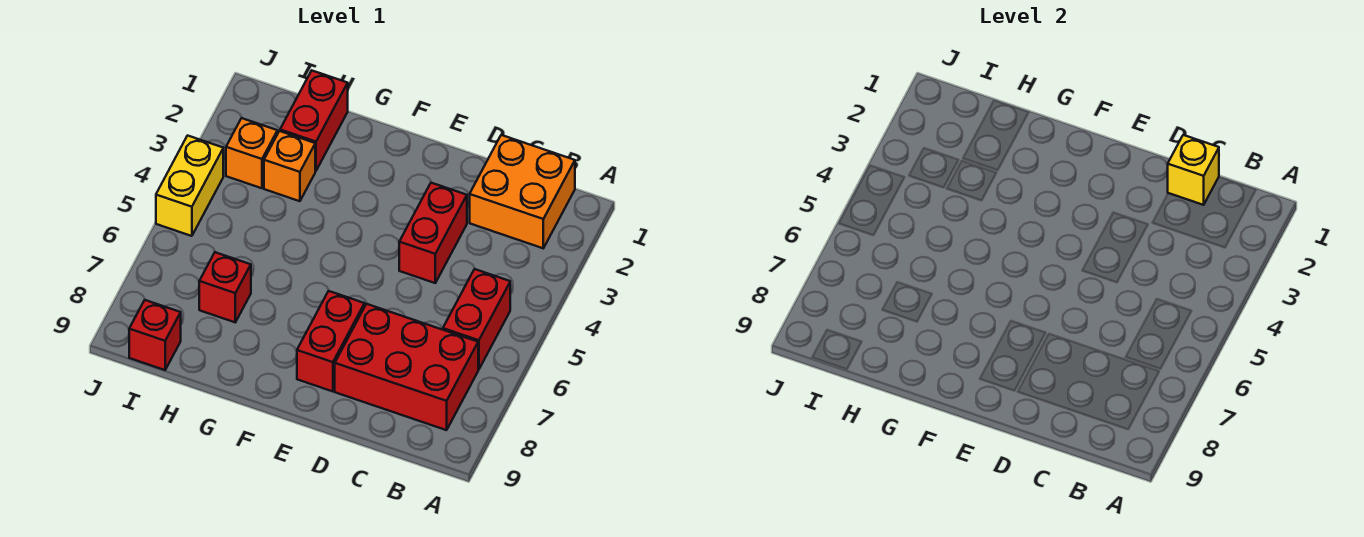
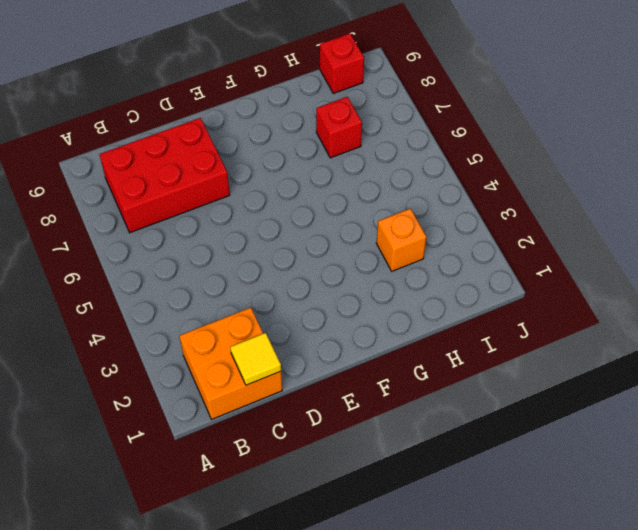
yellow 1x1 tile [230,333,281,385] -> yellow 1x1 brick [1168,135,1219,205]
none -> red 1x2 brick [443,269,510,370]
none -> red 1x2 brick [399,183,467,283]
none -> red 1x2 brick [297,291,365,391]

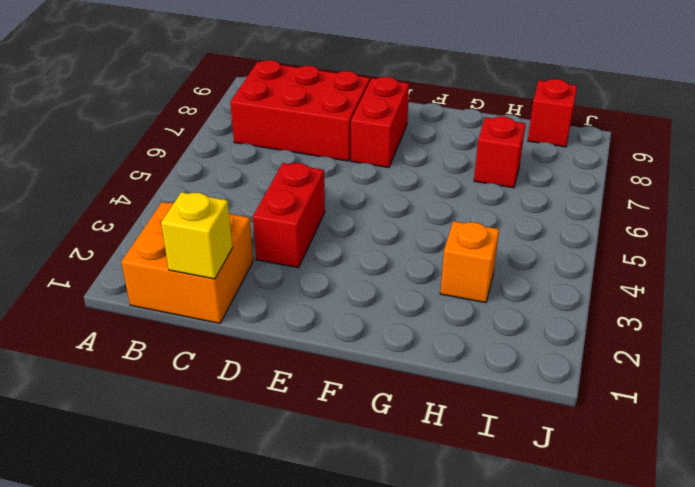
none -> red 1x2 brick [443,269,510,370]
none -> red 1x2 brick [280,71,348,171]
none -> orange 1x1 brick [226,118,277,188]

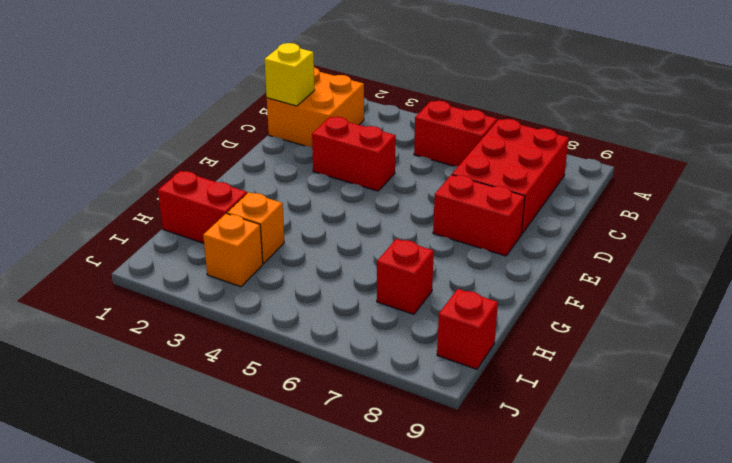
none -> yellow 1x2 brick [156,136,223,236]

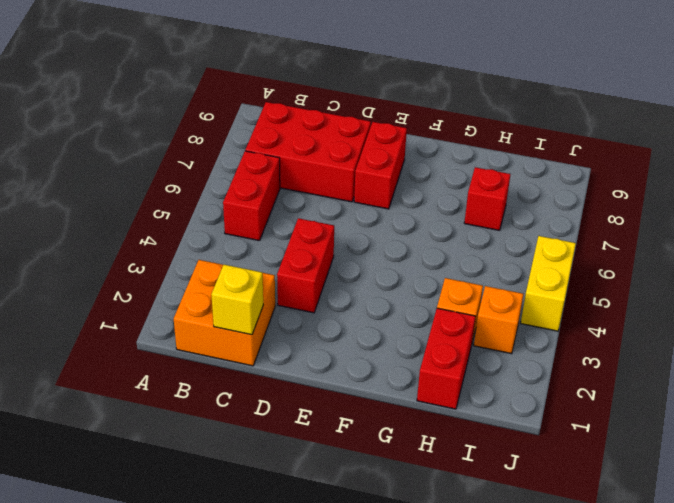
none -> red 1x1 brick [129,300,181,370]

